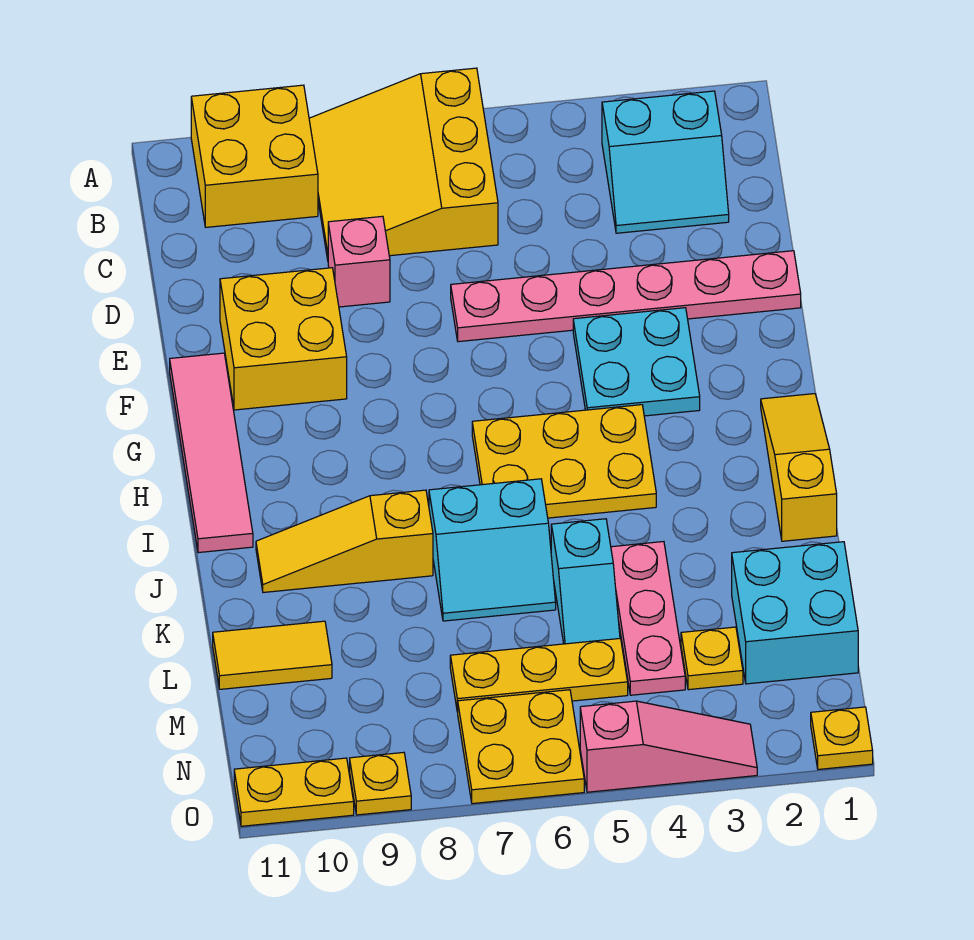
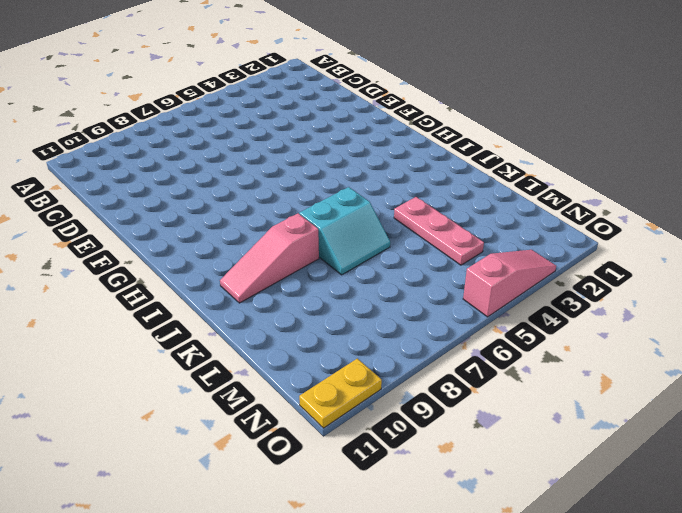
pink 1x3 slope [220,213,319,303] -> yellow 1x3 slope [256,490,433,592]
none -> yellow 3x3 slope [309,68,498,260]
none -> yellow 2x2 brick [191,85,318,227]
none -> cyan 2x2 slope [602,91,729,233]

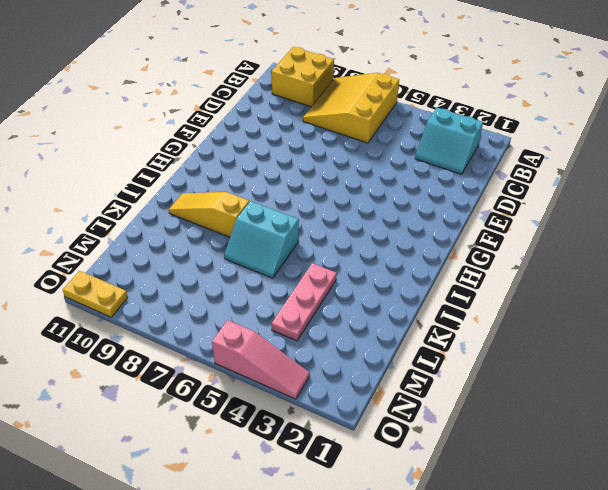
none -> pink 1x1 brick [328,216,390,307]
none -> pink 1x6 plate [451,251,801,342]
none -> yellow 2x2 brick [220,268,347,410]

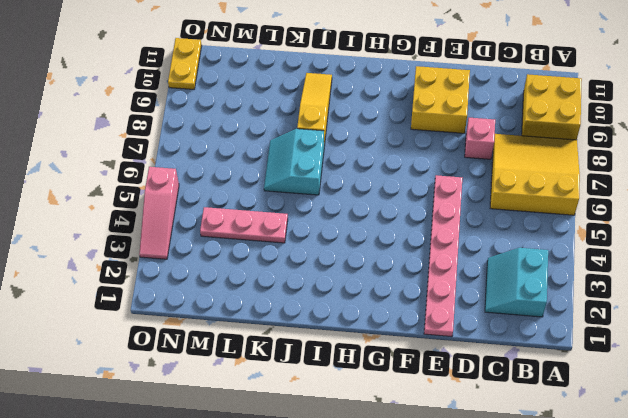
none -> cyan 2x2 plate [573,308,700,416]
none -> pink 1x4 tile [170,353,253,553]
none -> yellow 1x3 slope [761,394,837,541]

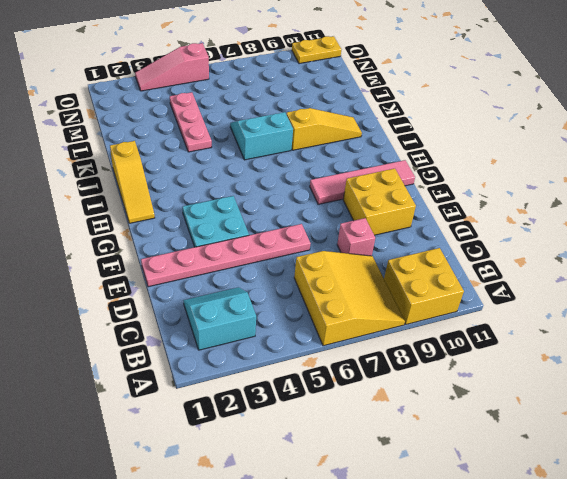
pink 1x4 tile [310,160,415,204] -> pink 1x4 tile turned to [170,353,253,553]
none -> yellow 2x3 plate [472,405,656,518]
none -> cyan 1x2 slope [551,519,620,644]
none -> cyan 2x2 brick [732,542,858,684]

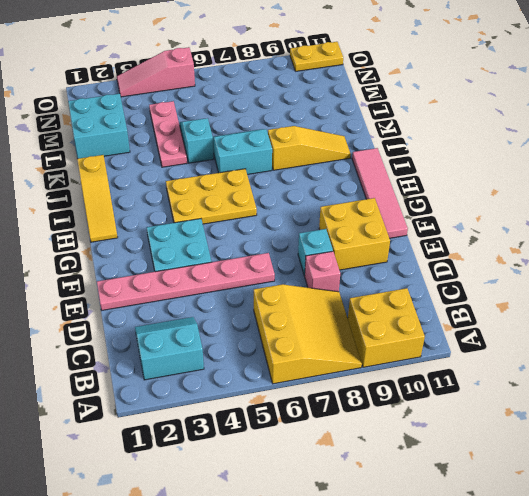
cyan 1x1 brick [298,229,333,276] -> none
none -> yellow 1x2 tile [213,621,332,689]
none -> yellow 1x1 plate [681,627,743,690]
none -> yellow 1x3 plate [450,639,628,712]

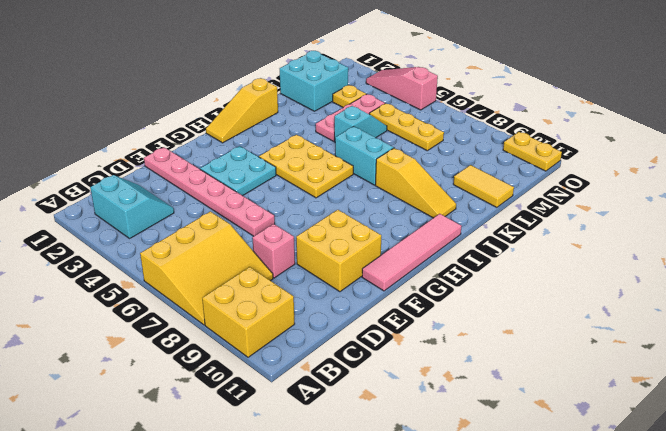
none -> yellow 2x2 plate [458,690,584,804]
none -> yellow 1x1 plate [811,707,873,769]
none -> yellow 1x1 plate [350,752,411,815]

